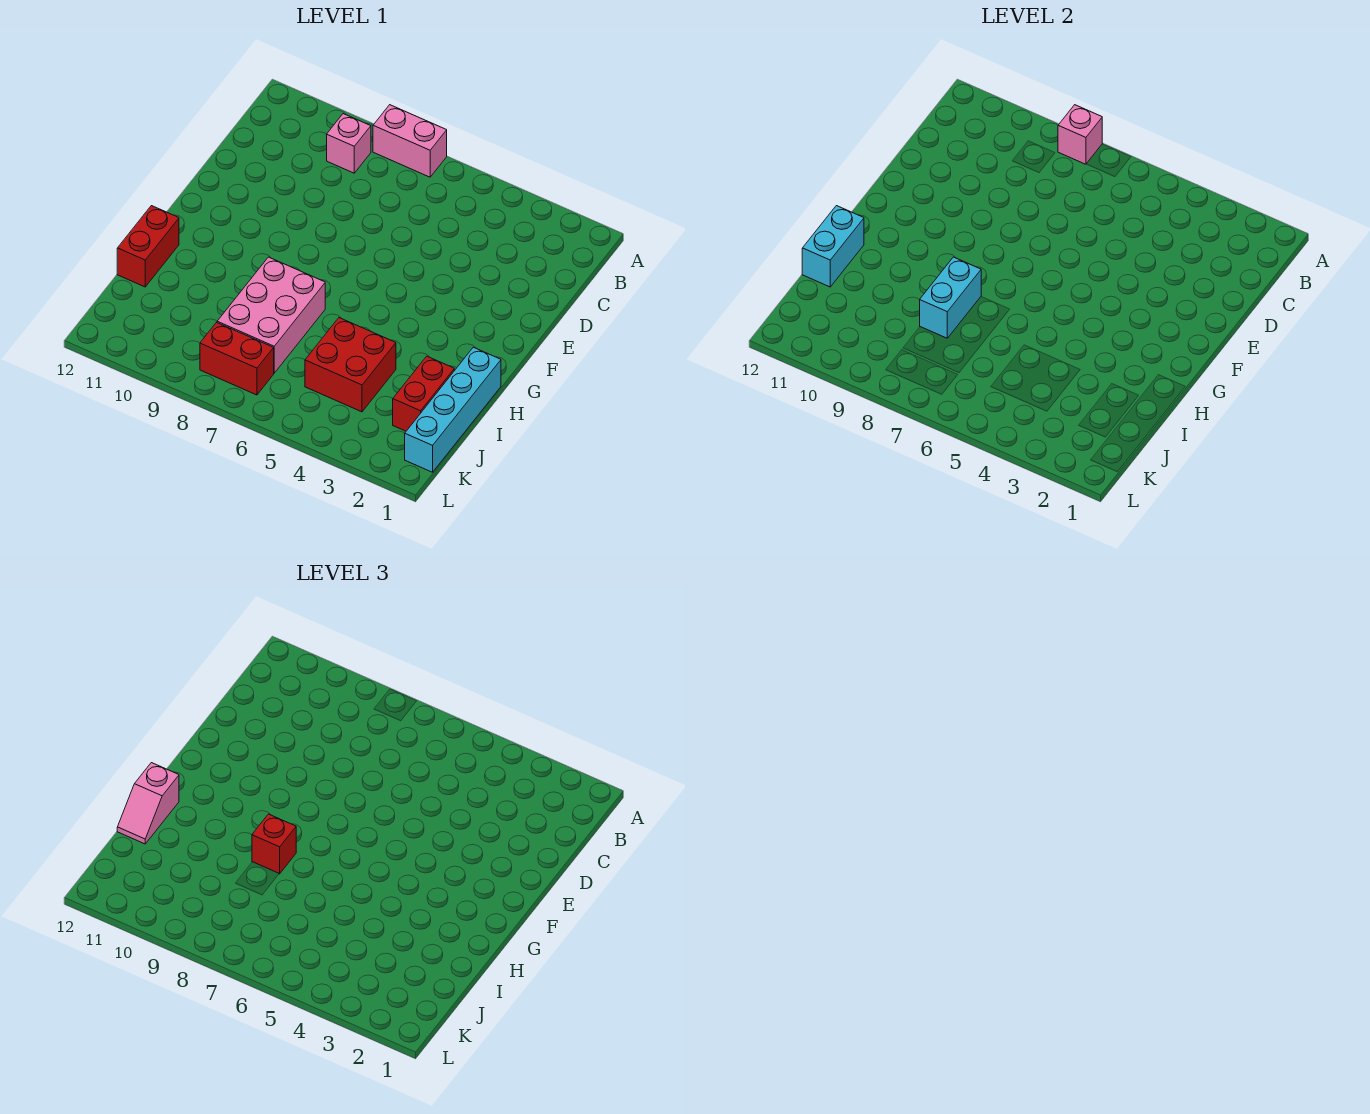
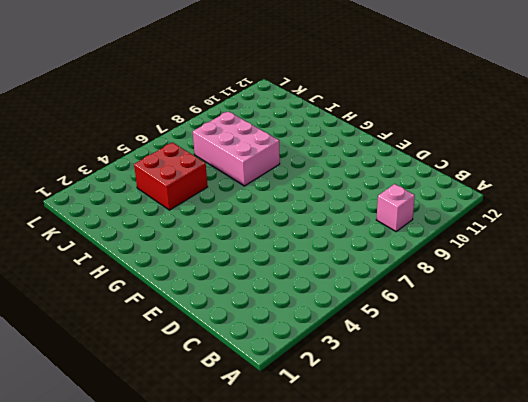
none -> pink 1x2 brick [373,105,447,177]
none -> cyan 1x4 brick [405,347,501,472]
none -> red 1x2 brick [117,206,179,287]

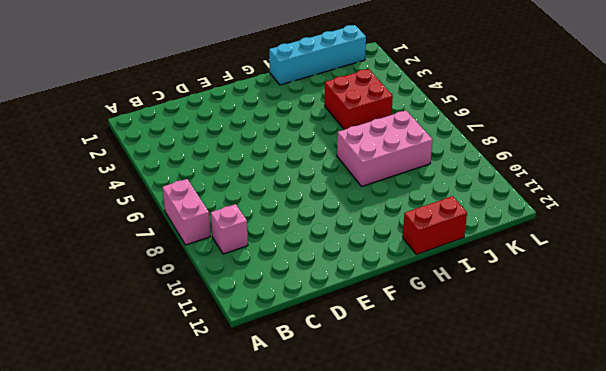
none -> red 1x2 brick [393,356,454,431]
none -> red 1x2 brick [200,323,274,395]
none -> pink 1x1 brick [1058,105,1102,164]

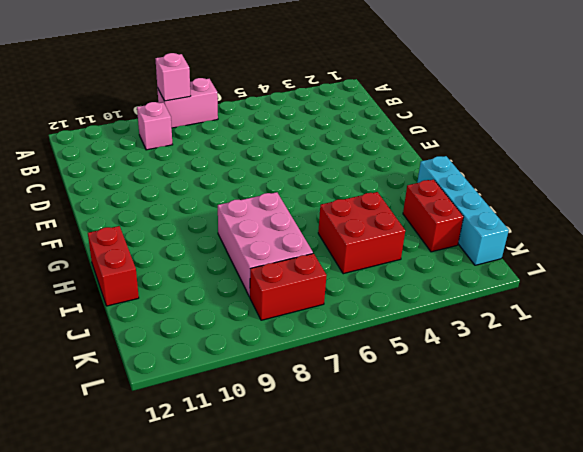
none -> cyan 1x2 brick [920,257,981,338]
none -> cyan 1x2 brick [802,206,864,287]
none -> red 1x1 brick [252,814,296,874]

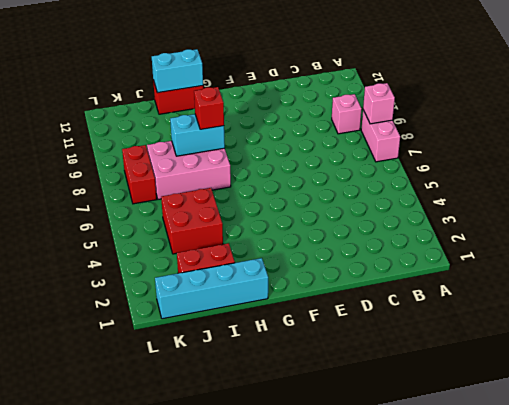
none -> pink 1x2 slope [117,763,179,844]

